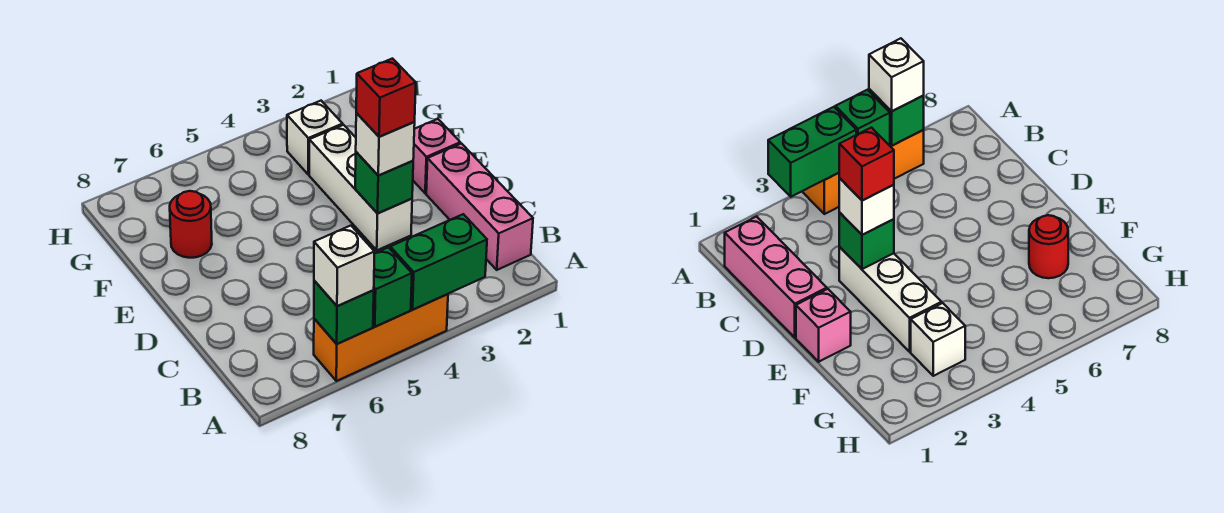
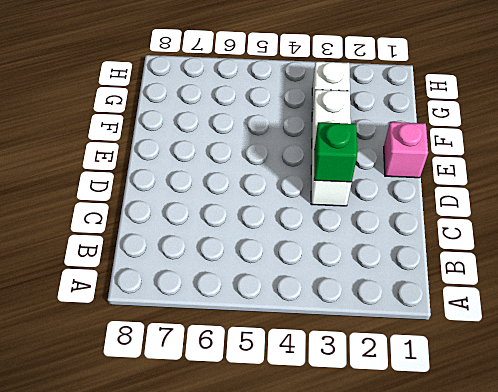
none -> orange 1x3 brick [314,294,448,381]
none -> pink 1x3 brick [426,143,533,270]
none -> red 1x1 round brick [170,191,212,258]

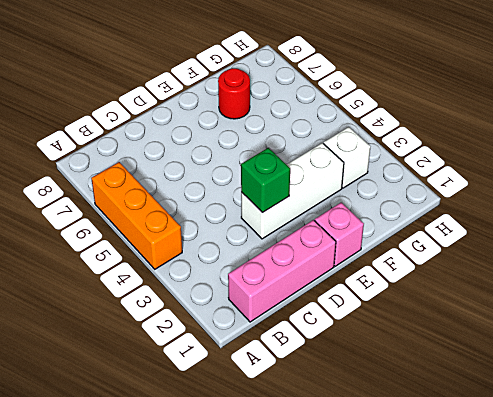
none -> green 1x2 brick [390,214,487,310]
none -> green 1x1 brick [373,247,412,327]
none -> green 1x1 brick [314,281,374,344]

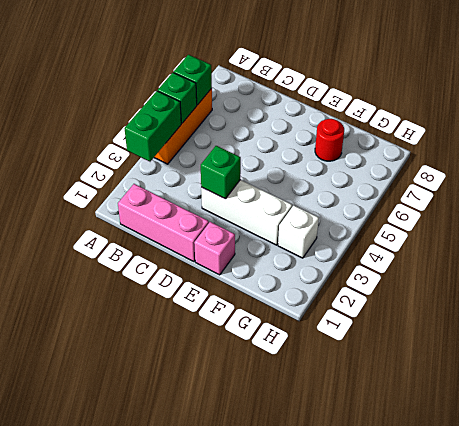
none -> white 1x1 brick [314,226,375,306]
none -> white 1x1 brick [356,113,415,175]
none -> red 1x1 brick [356,59,416,137]

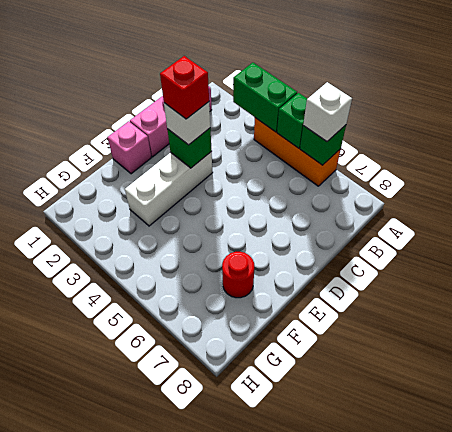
none -> white 1x1 brick [287,101,343,175]

